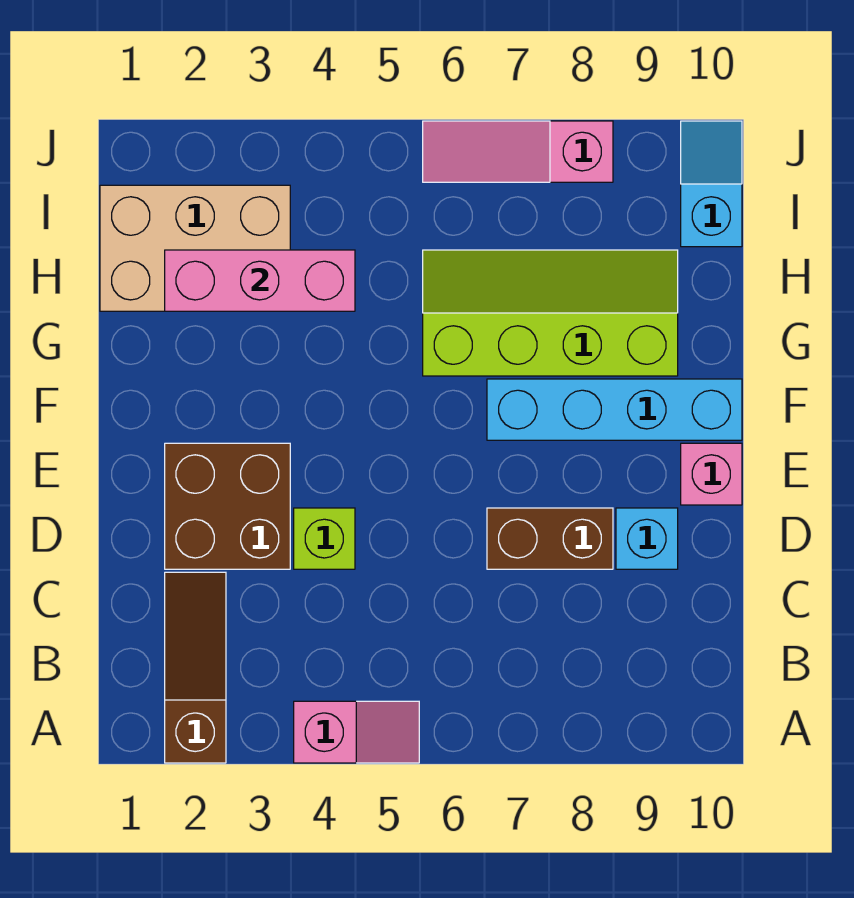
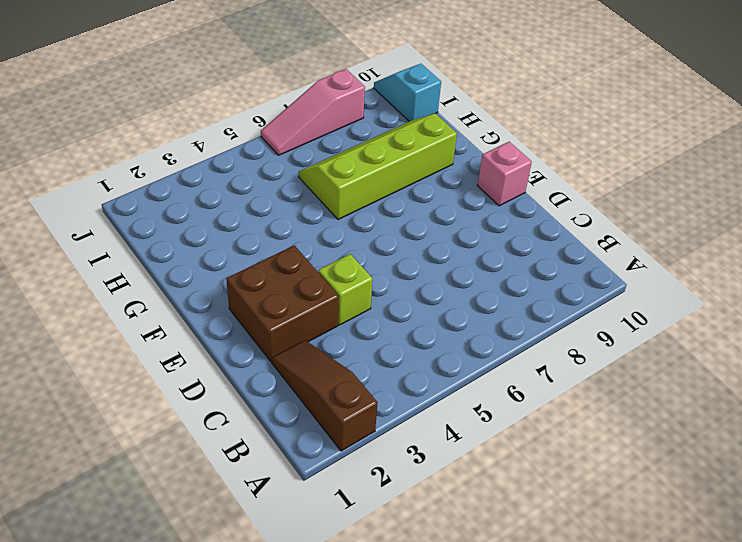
none -> pink 1x2 slope [294,701,419,763]
none -> brown 1x2 brick [487,508,613,569]
none -> cyan 1x1 brick [616,508,678,569]

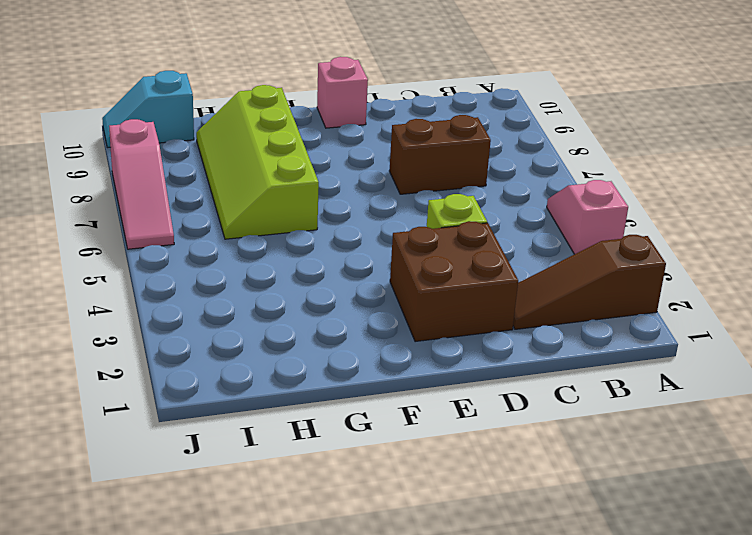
brown 1x2 brick [389,115,491,194] -> brown 1x2 brick turned to [487,508,613,569]
none -> cyan 1x1 brick [616,508,678,569]
none -> cyan 1x4 brick [487,379,742,440]
none -> tan 2x3 brick [100,185,290,311]

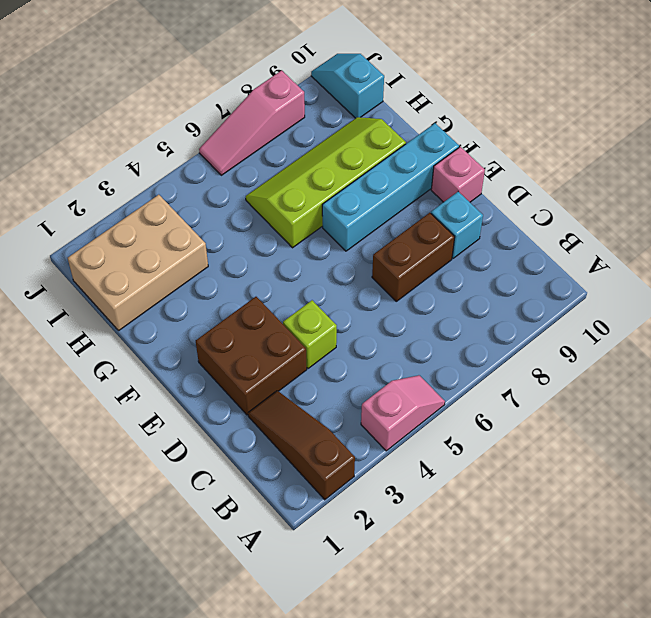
none -> pink 1x3 brick [165,250,355,311]

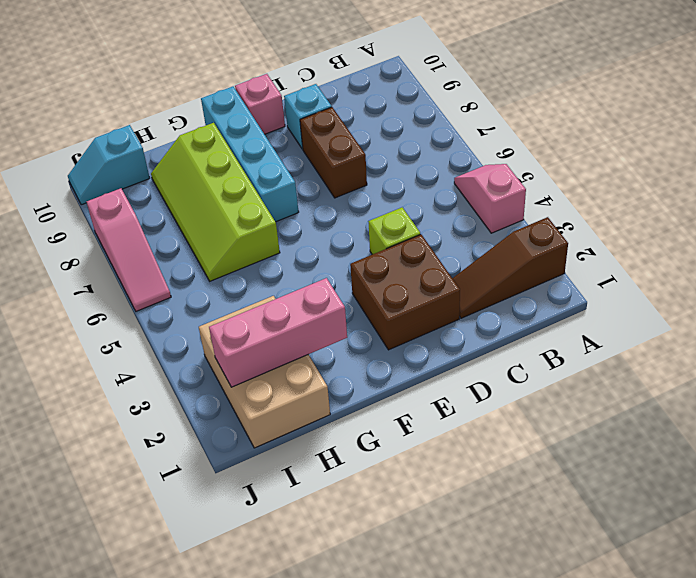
pink 1x3 brick [209,278,347,387] -> pink 1x3 brick turned to [165,250,355,311]

